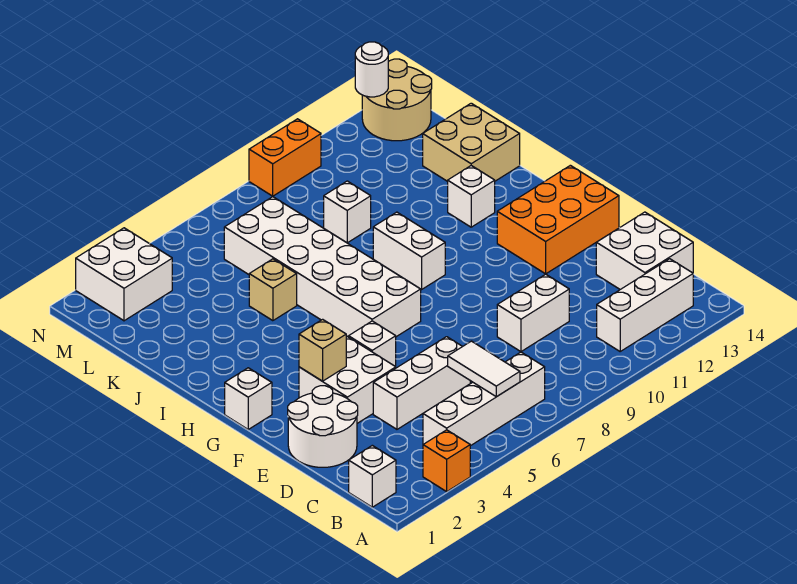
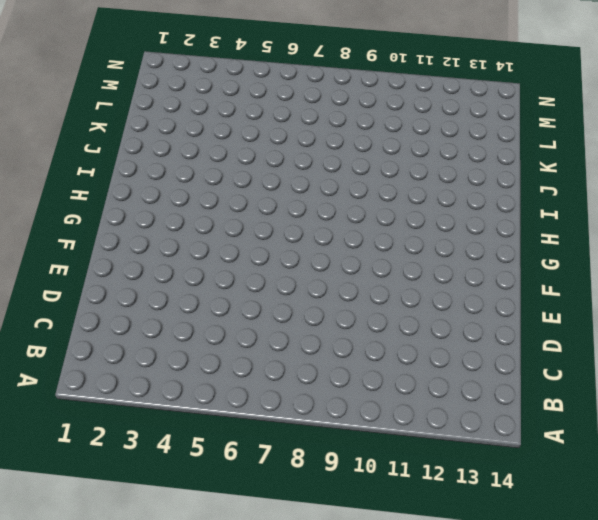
none -> orange 1x1 brick [423,430,470,492]
none -> white 1x1 brick [349,445,396,507]
none -> white 1x4 brick [423,352,545,446]

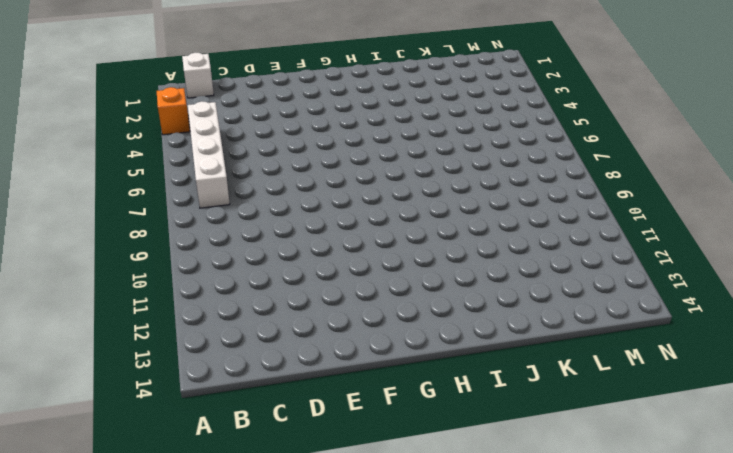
none -> white 1x3 brick [597,259,693,351]
none -> white 2x2 brick [596,212,693,290]
none -> white 2x2 round brick [288,386,358,467]

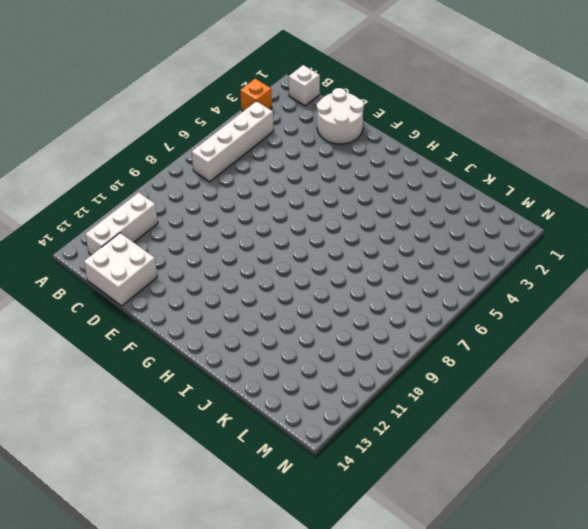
none -> white 1x3 brick [373,337,470,429]
none -> white 1x2 brick [497,274,569,352]
none -> white 2x2 brick [299,337,396,423]

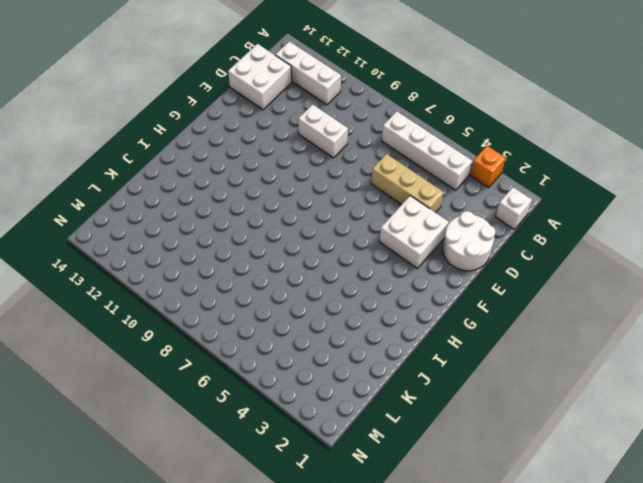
tan 1x3 brick [371,154,443,213] -> white 1x3 brick [373,337,470,429]
none -> white 1x1 brick [349,321,396,367]
none -> orange 2x3 brick [497,165,619,274]
none -> white 1x1 brick [225,368,272,429]

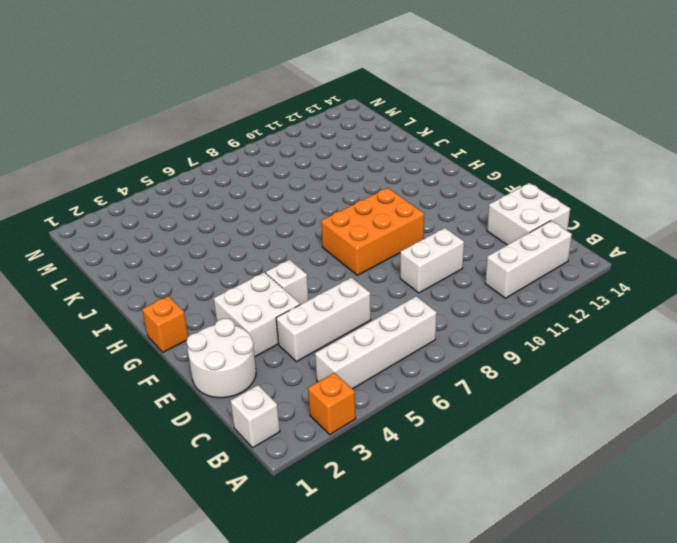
orange 2x3 brick [321,188,424,275] -> orange 2x3 brick moved to [497,165,619,274]
orange 1x1 brick [142,296,188,352] -> white 1x1 brick [225,368,272,429]
none -> white 2x6 brick [224,197,421,337]
none -> white 1x2 brick [373,212,445,289]
none -> white 1x1 brick [448,166,495,227]

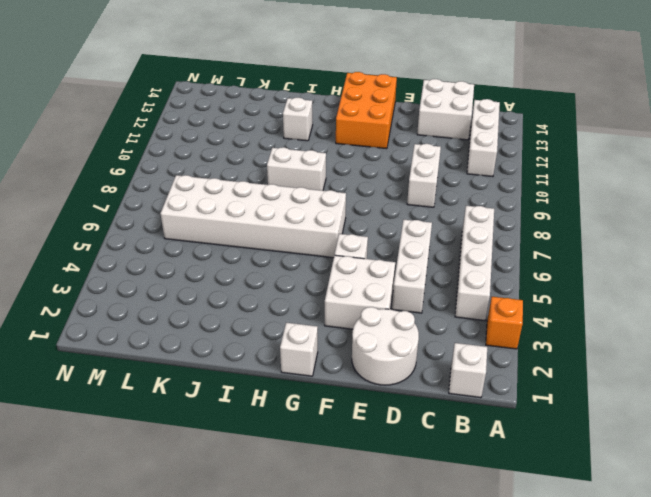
none -> tan 1x1 brick [249,259,297,321]
none -> tan 2x2 brick [423,103,520,181]
none -> white 1x1 brick [324,181,371,243]

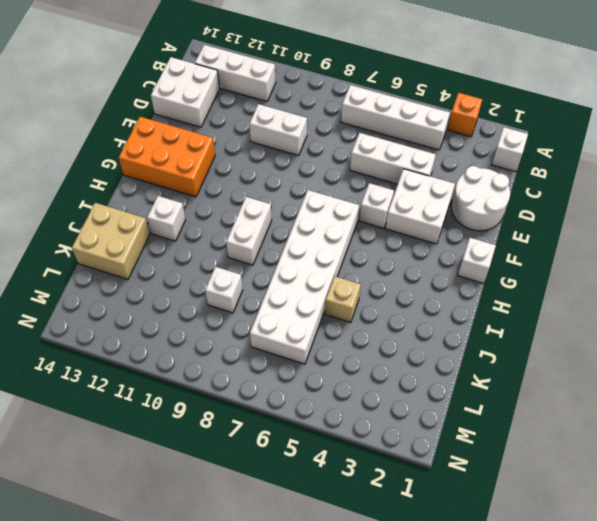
none -> white 2x2 brick [76,228,172,321]
none -> tan 2x2 round brick [362,59,432,141]
none -> orange 1x2 brick [249,119,321,196]

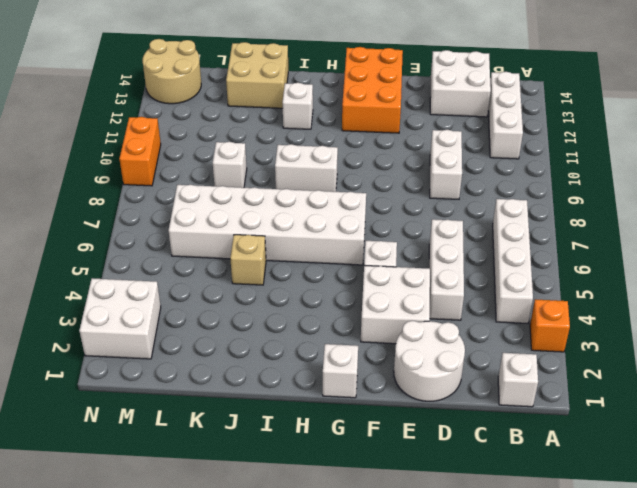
none -> white 1x2 tile [448,341,520,397]
none -> tan 1x1 brick [299,319,346,381]
none -> white 1x1 round brick [355,42,388,97]

